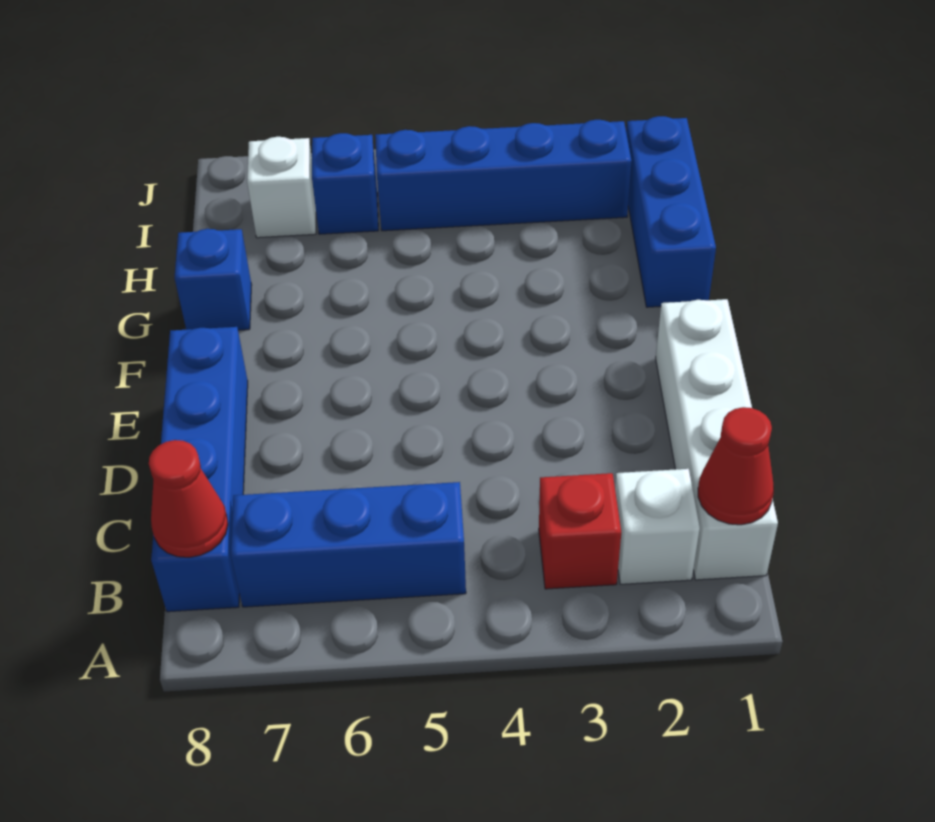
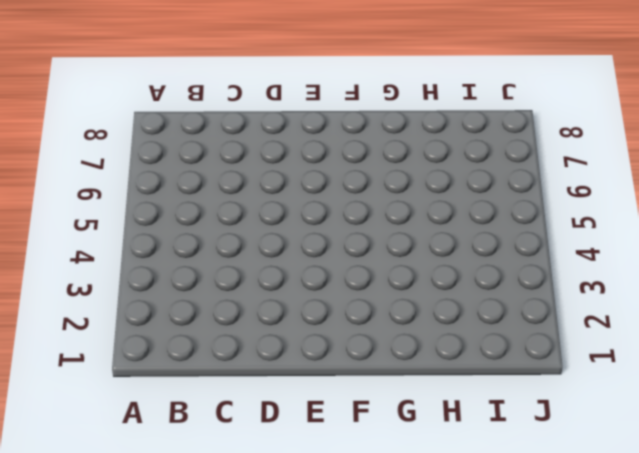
none -> white 1x4 brick [656,299,778,580]
none -> white 1x1 brick [615,469,700,584]
none -> red 1x1 brick [539,473,621,589]

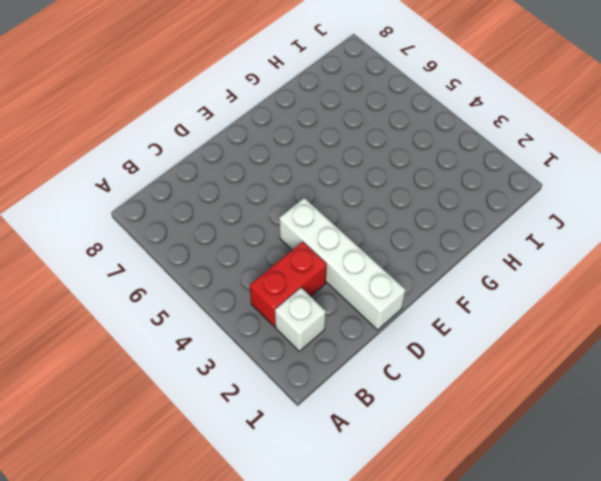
red 1x2 brick [250,242,327,327] -> red 1x1 brick [539,473,621,589]
white 1x4 brick [279,198,406,330] -> white 1x4 brick turned to [656,299,778,580]
none -> blue 1x3 brick [231,482,466,607]
none -> blue 1x4 brick [151,327,248,612]
none -> blue 1x3 brick [626,116,716,307]

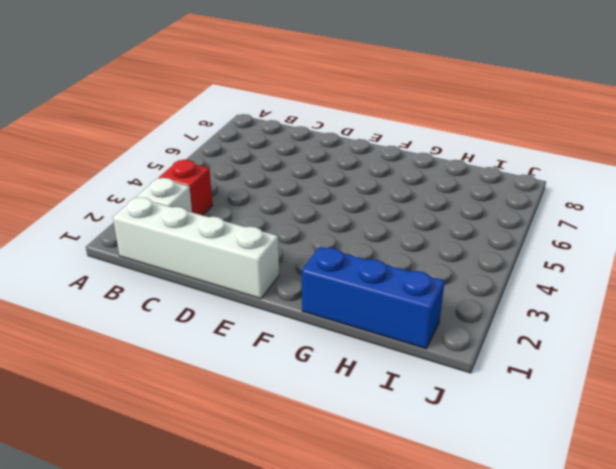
none -> blue 1x3 brick [231,482,466,607]
none -> blue 1x4 brick [151,327,248,612]
none -> blue 1x1 brick [174,229,252,330]

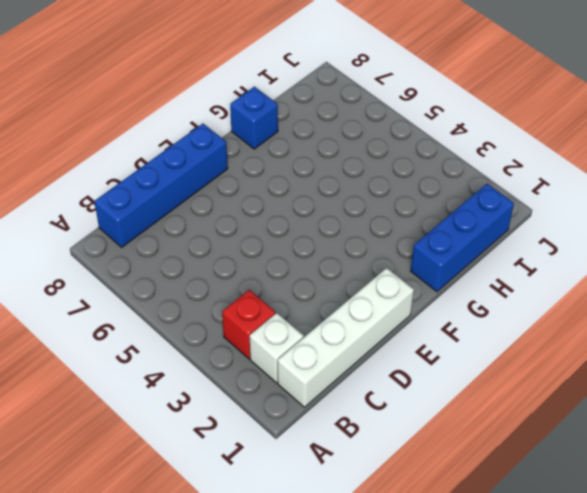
none -> blue 1x3 brick [231,482,466,607]
none -> blue 1x4 brick [375,120,632,231]
none -> blue 1x1 brick [312,133,378,234]

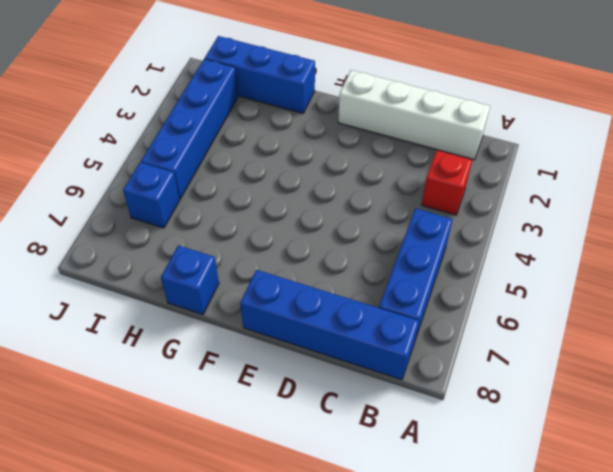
none -> white 1x1 brick [615,469,700,584]
none -> white 1x1 brick [247,137,316,238]
none -> red 1x1 cone [698,407,774,525]

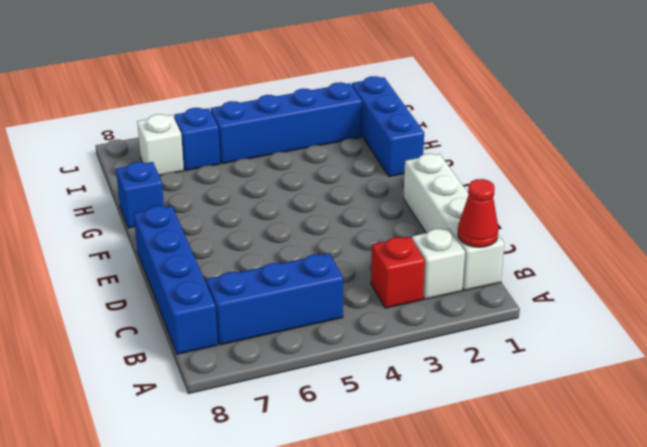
none -> red 1x1 cone [149,440,228,557]

